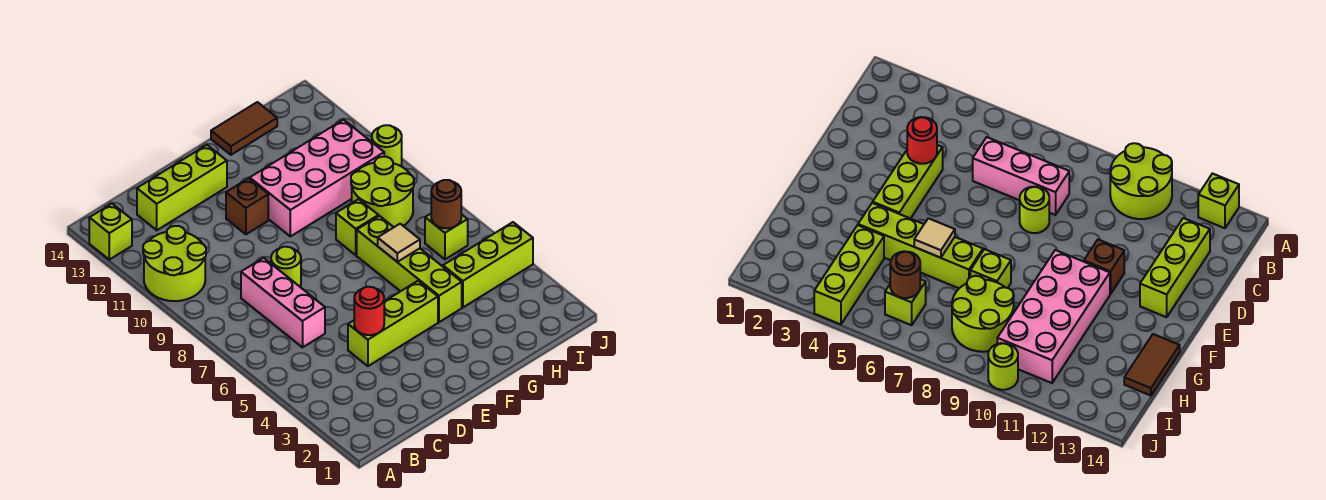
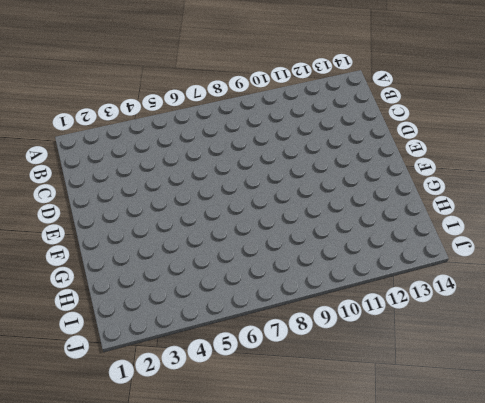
none -> lime 2x2 round brick [143,226,206,301]
none -> lime 1x1 brick [89,204,132,260]
none -> pink 1x3 brick [241,258,325,347]

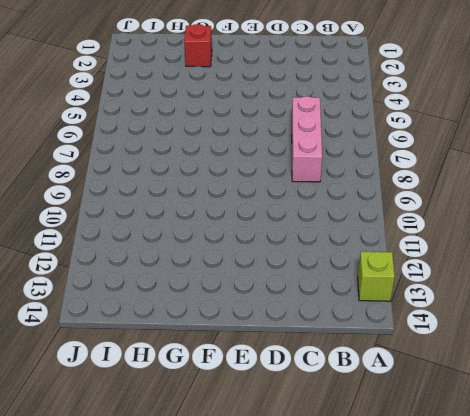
red 1x1 brick [184,24,212,67] -> none
none -> lime 2x2 round brick [143,226,206,301]
none -> lime 1x3 brick [137,145,227,230]
none -> lime 1x3 brick [348,281,438,366]

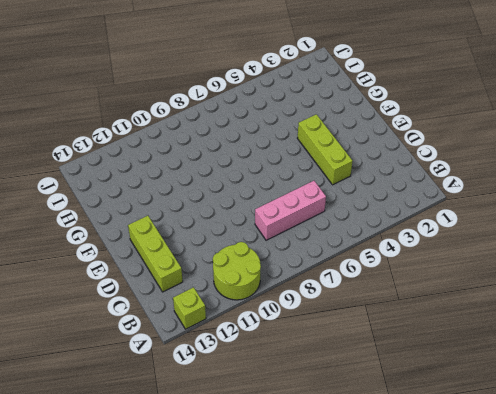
none -> lime 1x1 round brick [271,247,301,287]
none -> brown 1x1 brick [226,178,268,234]
none -> pink 2x4 brick [250,120,384,236]

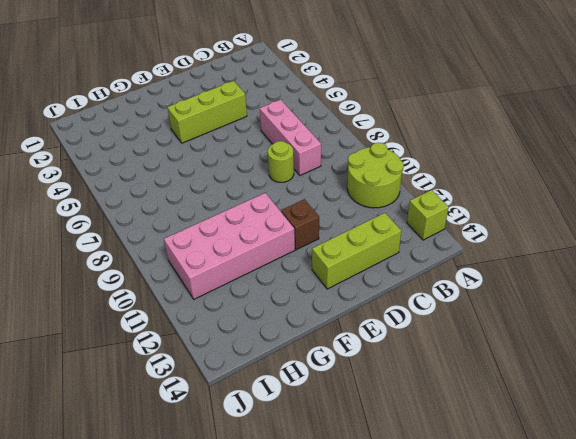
none -> lime 1x4 brick [357,216,462,322]
none -> lime 1x1 brick [336,199,378,255]
none -> brown 1x2 tile [211,102,277,155]

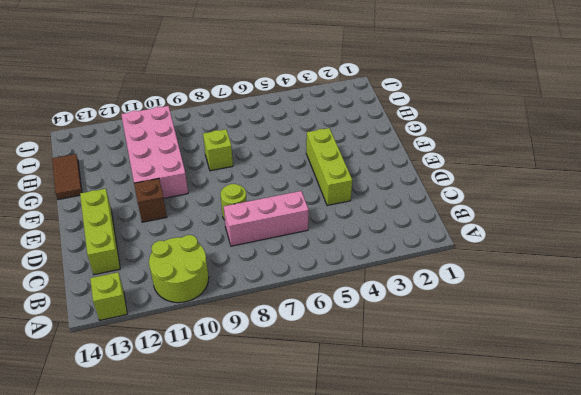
none -> lime 1x4 brick [357,216,462,322]
none -> lime 1x3 brick [443,222,533,307]
none -> lime 2x2 round brick [351,157,414,227]

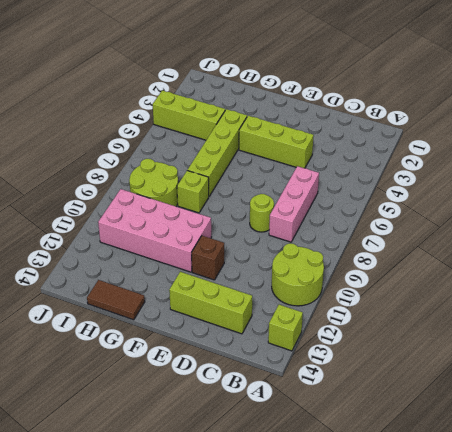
none -> lime 1x1 brick [425,214,468,259]
none -> lime 1x1 round brick [372,125,402,166]
none -> red 1x1 round brick [354,287,384,335]

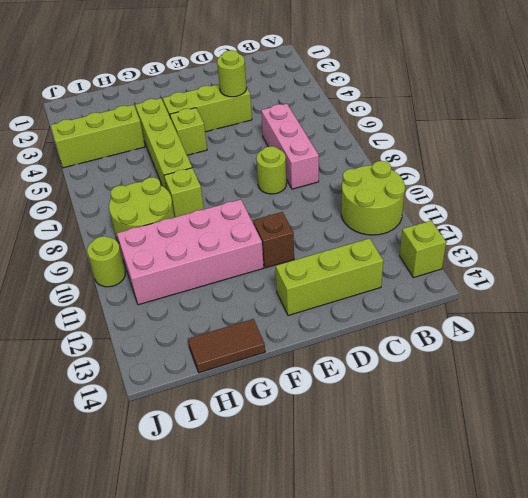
lime 1x1 round brick [217,50,247,97] -> red 1x1 round brick [354,287,384,335]
lime 1x1 brick [170,108,207,155] -> lime 1x1 brick moved to [425,214,468,259]
none -> tan 1x1 tile [378,224,420,262]
none -> brown 1x1 round brick [431,180,461,228]

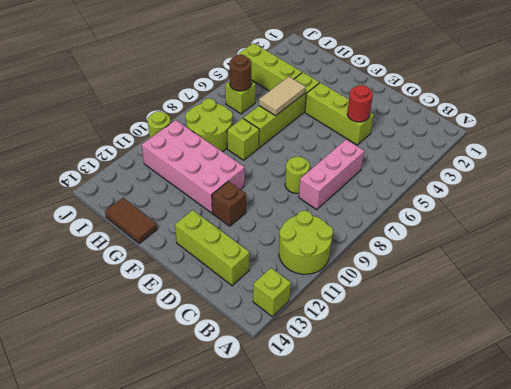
tan 1x2 tile [259,77,306,116] -> tan 1x1 tile [378,224,420,262]

